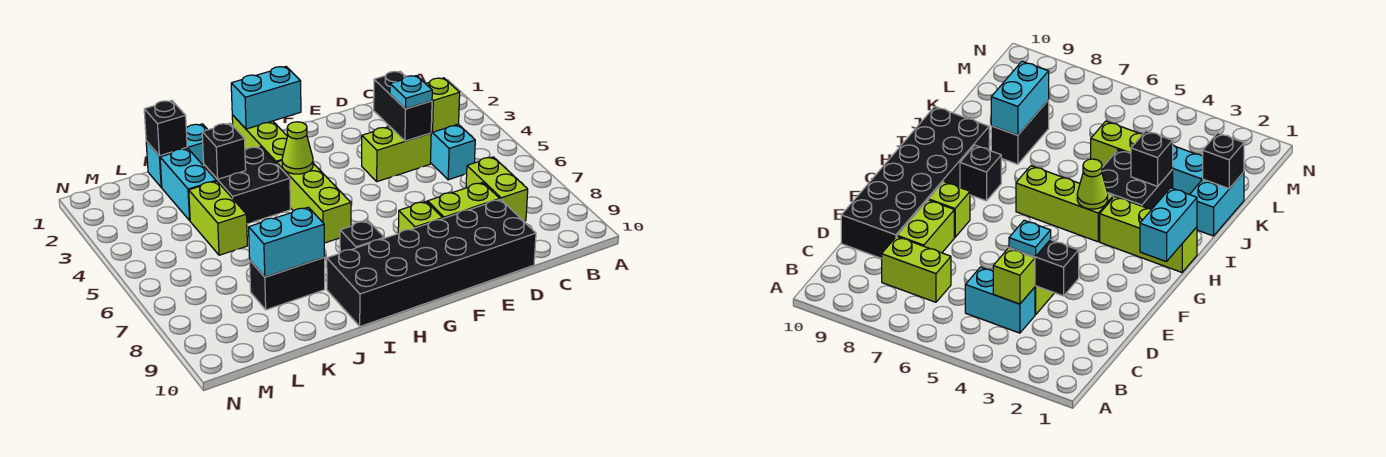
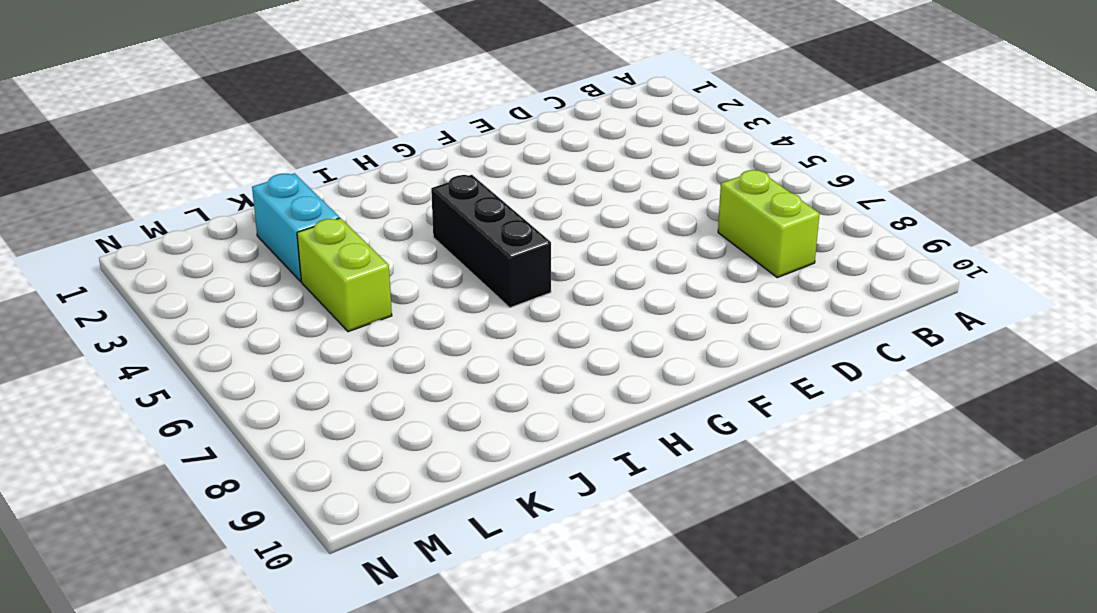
black 1x3 brick [431,175,551,308] -> lime 1x3 brick [277,161,351,243]
none -> cyan 1x2 brick [430,124,475,180]
none -> lime 1x2 brick [362,126,431,182]
none -> lime 1x2 brick [428,183,500,218]

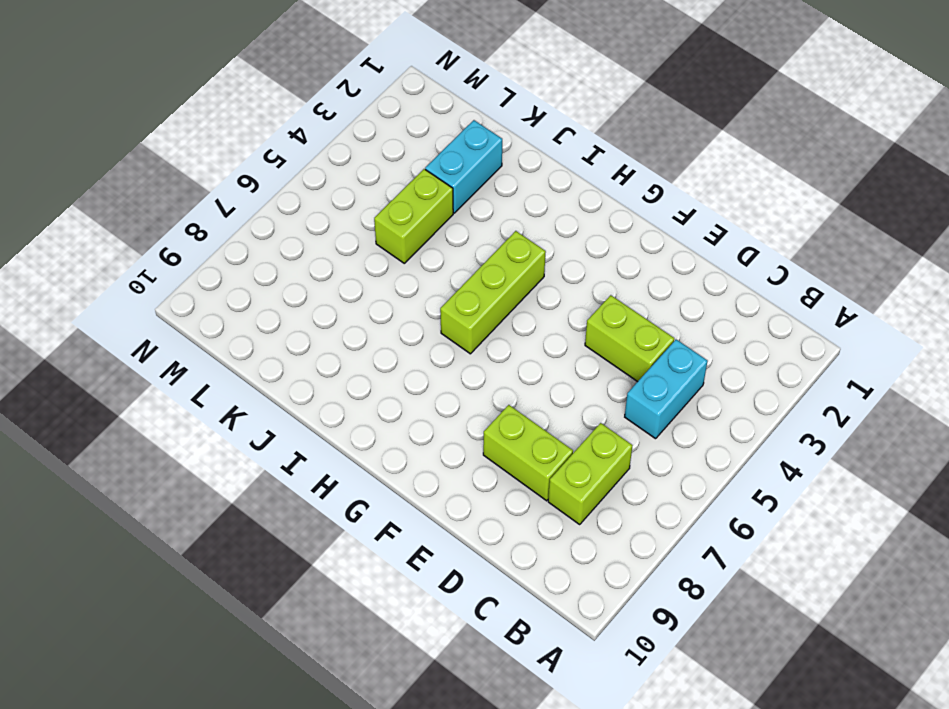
none -> black 2x6 brick [327,199,536,326]
none -> lime 1x1 brick [398,202,443,234]
none -> lime 1x3 brick [232,115,287,164]

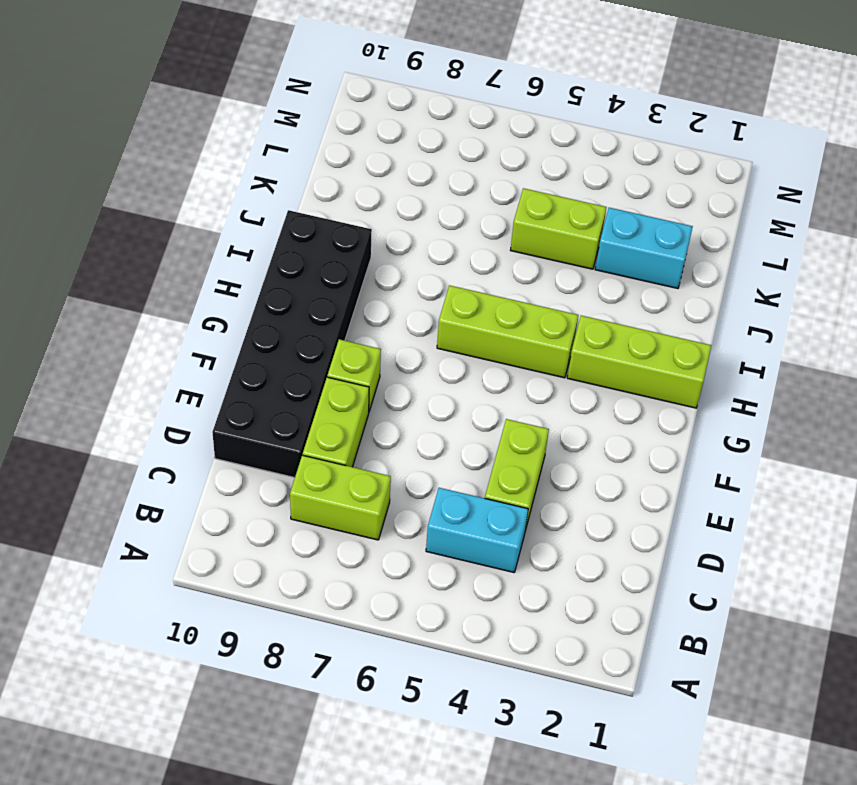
none -> black 1x1 brick [340,221,384,252]
none -> black 2x2 brick [204,147,290,224]
none -> cyan 1x2 brick [146,124,208,187]

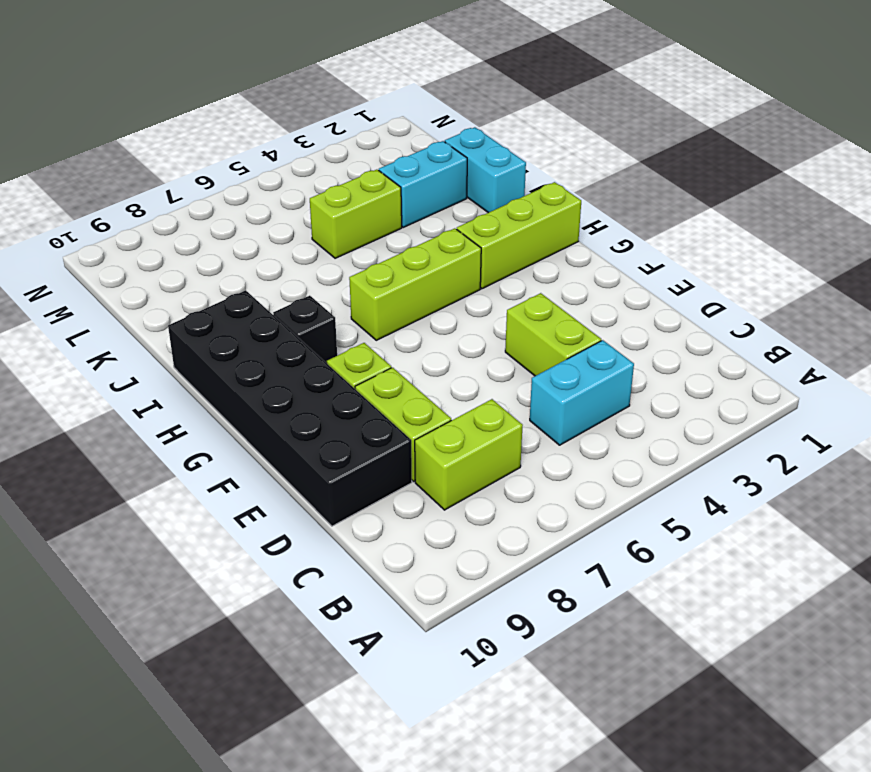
none -> black 2x2 brick [204,147,290,224]
none -> black 1x2 brick [250,258,325,310]
none -> lime 1x1 brick [425,78,460,132]

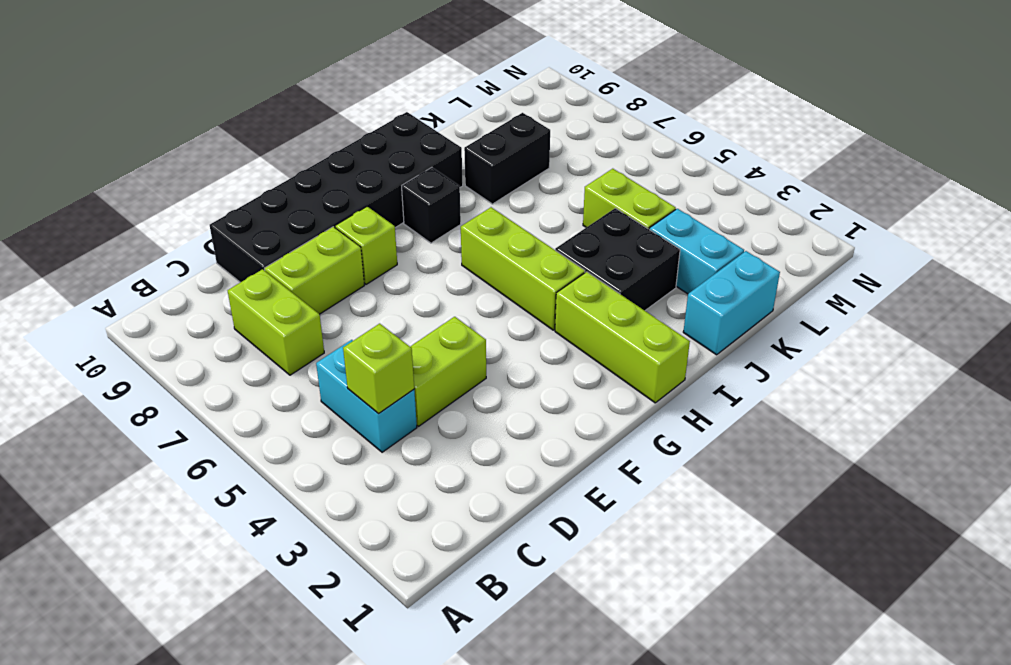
none -> black 1x2 brick [374,71,432,141]
none -> cyan 1x2 brick [231,67,301,129]
none -> lime 1x1 cone [282,122,313,174]

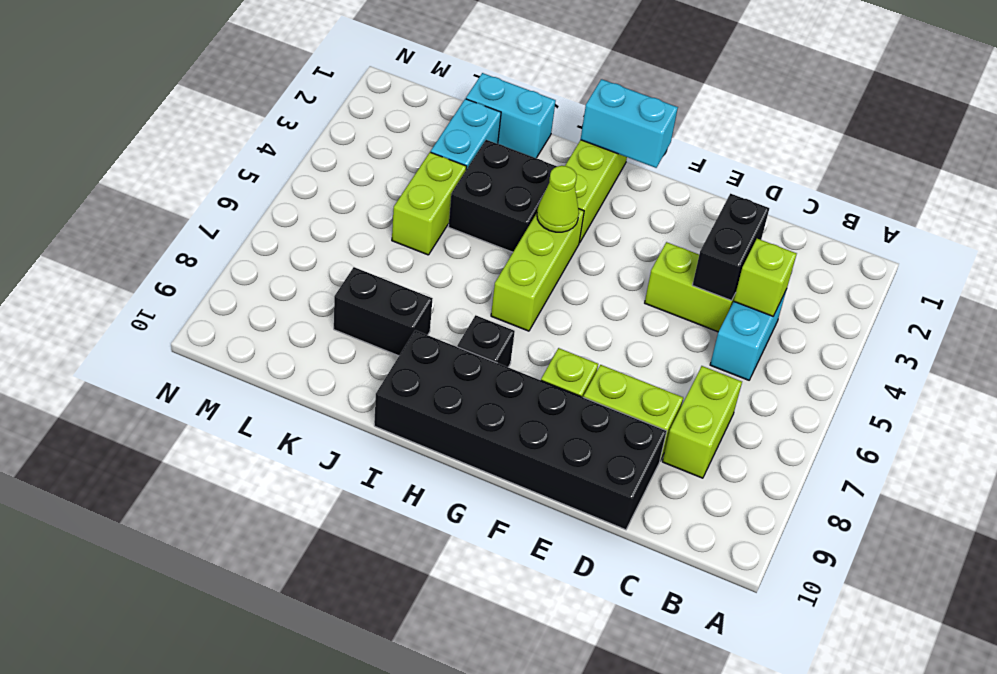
none -> black 1x1 brick [202,123,246,179]
none -> cyan 1x2 brick [249,207,325,277]
none -> black 1x1 brick [144,101,187,156]

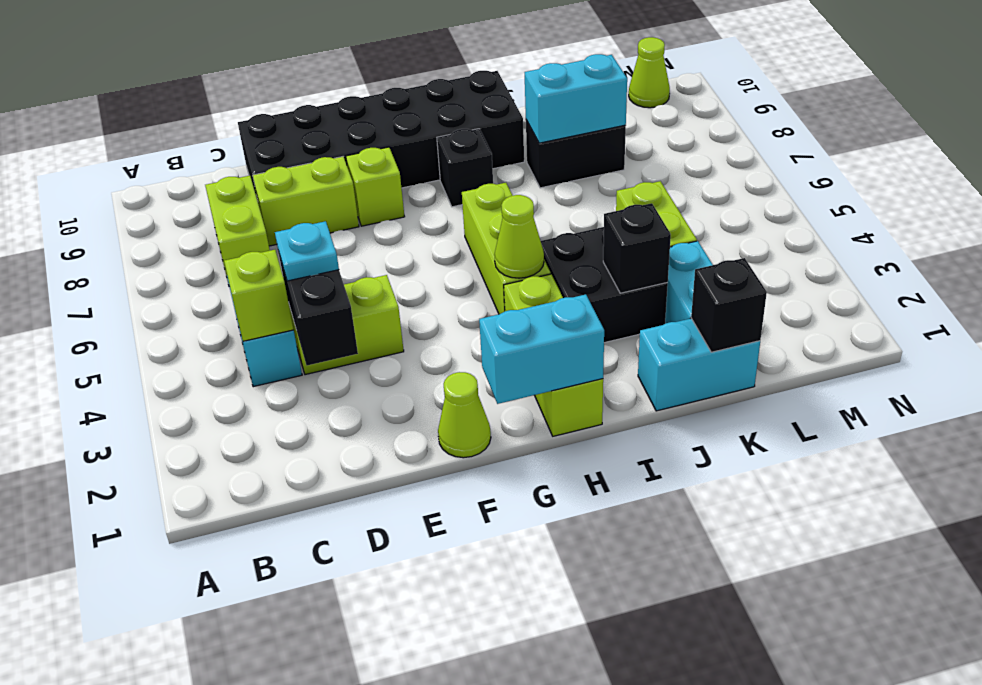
lime 1x1 cone [438,372,491,458] -> none
lime 1x1 cone [629,37,670,108] -> none

